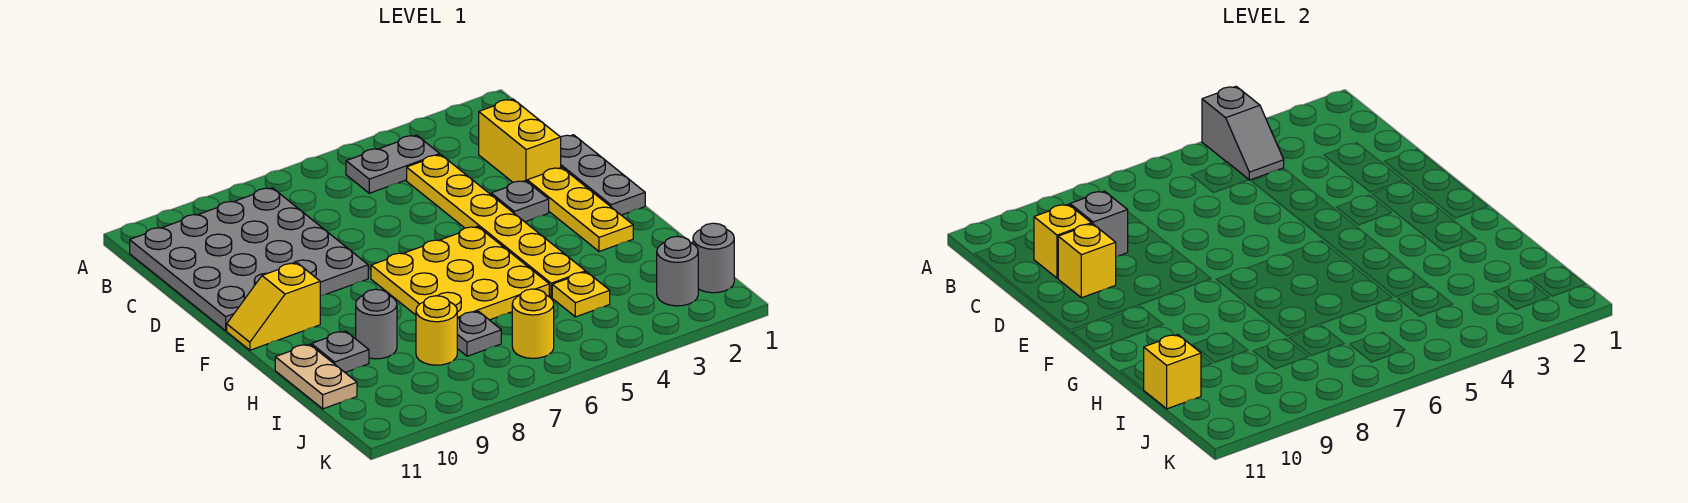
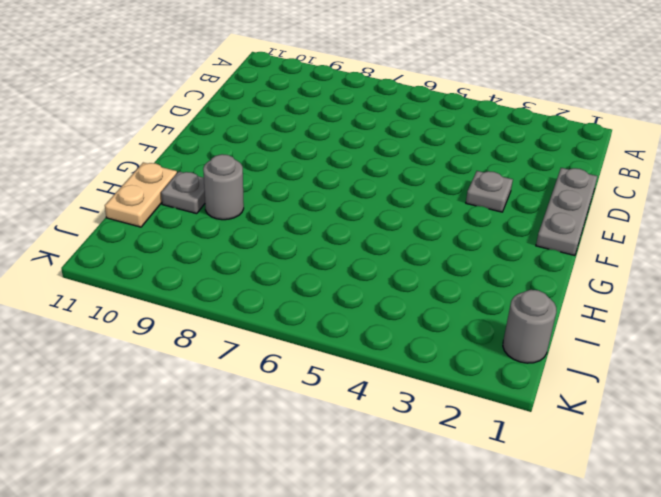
none -> grey 1x2 plate [346,135,440,193]
none -> grey 4x4 plate [130,188,368,331]
none -> yellow 1x2 brick [479,99,561,182]

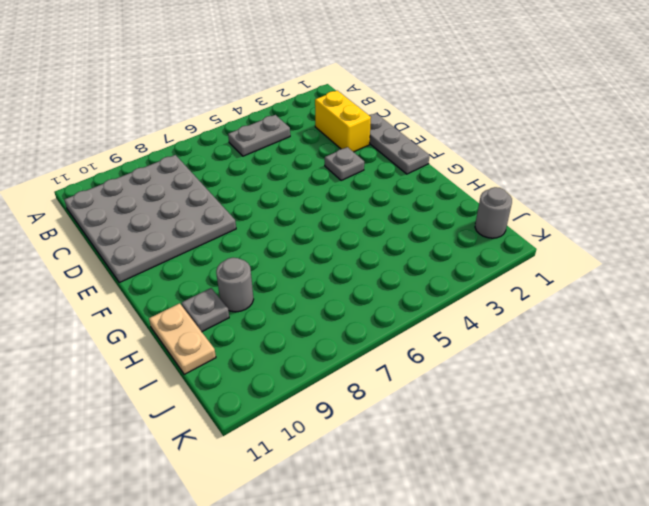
none -> yellow 1x6 plate [407,155,585,297]
none -> yellow 1x3 plate [527,167,633,252]
none -> yellow 3x3 plate [371,226,549,320]

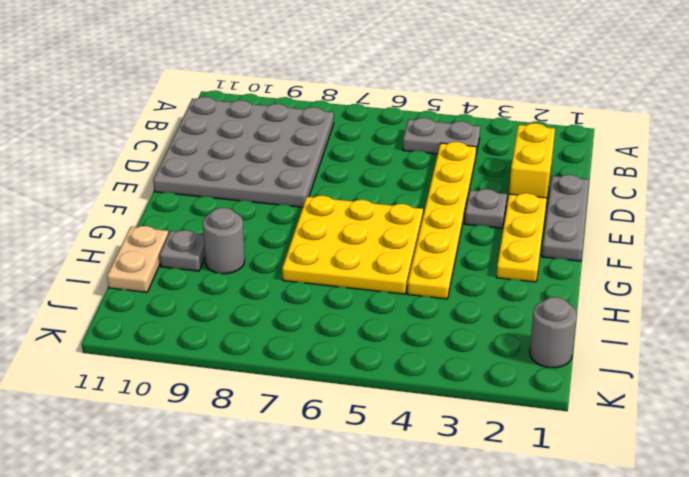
none -> yellow 1x2 slope [227,263,320,350]
none -> yellow 1x1 plate [552,272,610,317]
none -> grey 1x1 plate [457,311,501,356]

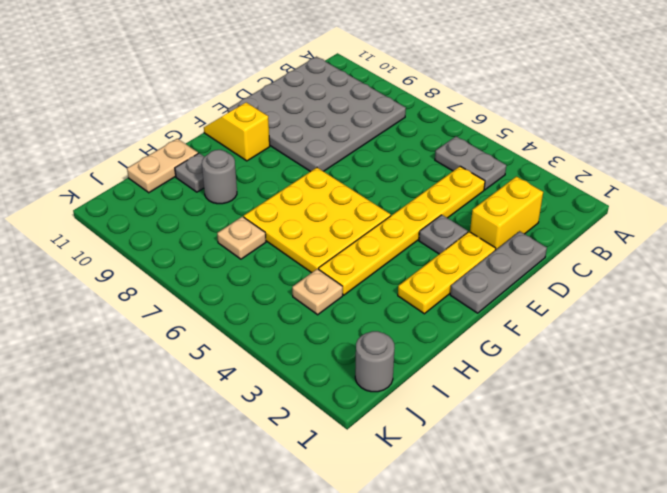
tan 1x1 plate [292,269,343,315] -> yellow 1x1 plate [552,272,610,317]
tan 1x1 plate [217,217,266,259] -> grey 1x1 plate [457,311,501,356]
none -> yellow 1x1 round brick [416,296,457,365]
none -> grey 1x1 round brick [657,236,698,306]
none -> yellow 1x1 round brick [512,289,554,358]

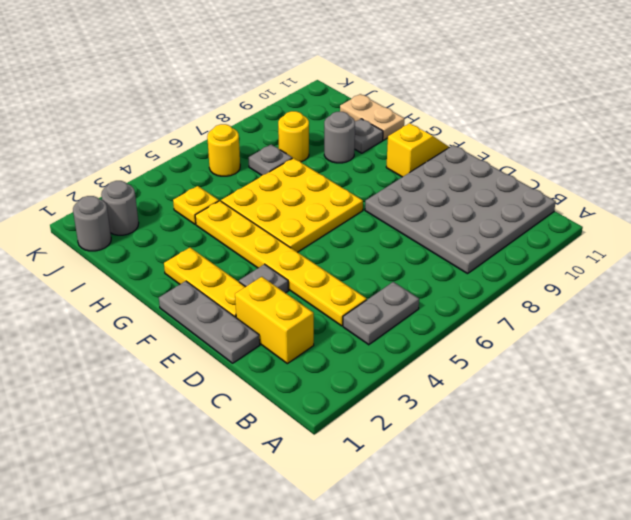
none -> grey 1x2 slope [1202,86,1284,180]
none -> grey 1x1 brick [1070,191,1128,256]
none -> yellow 1x1 brick [1034,204,1091,278]

